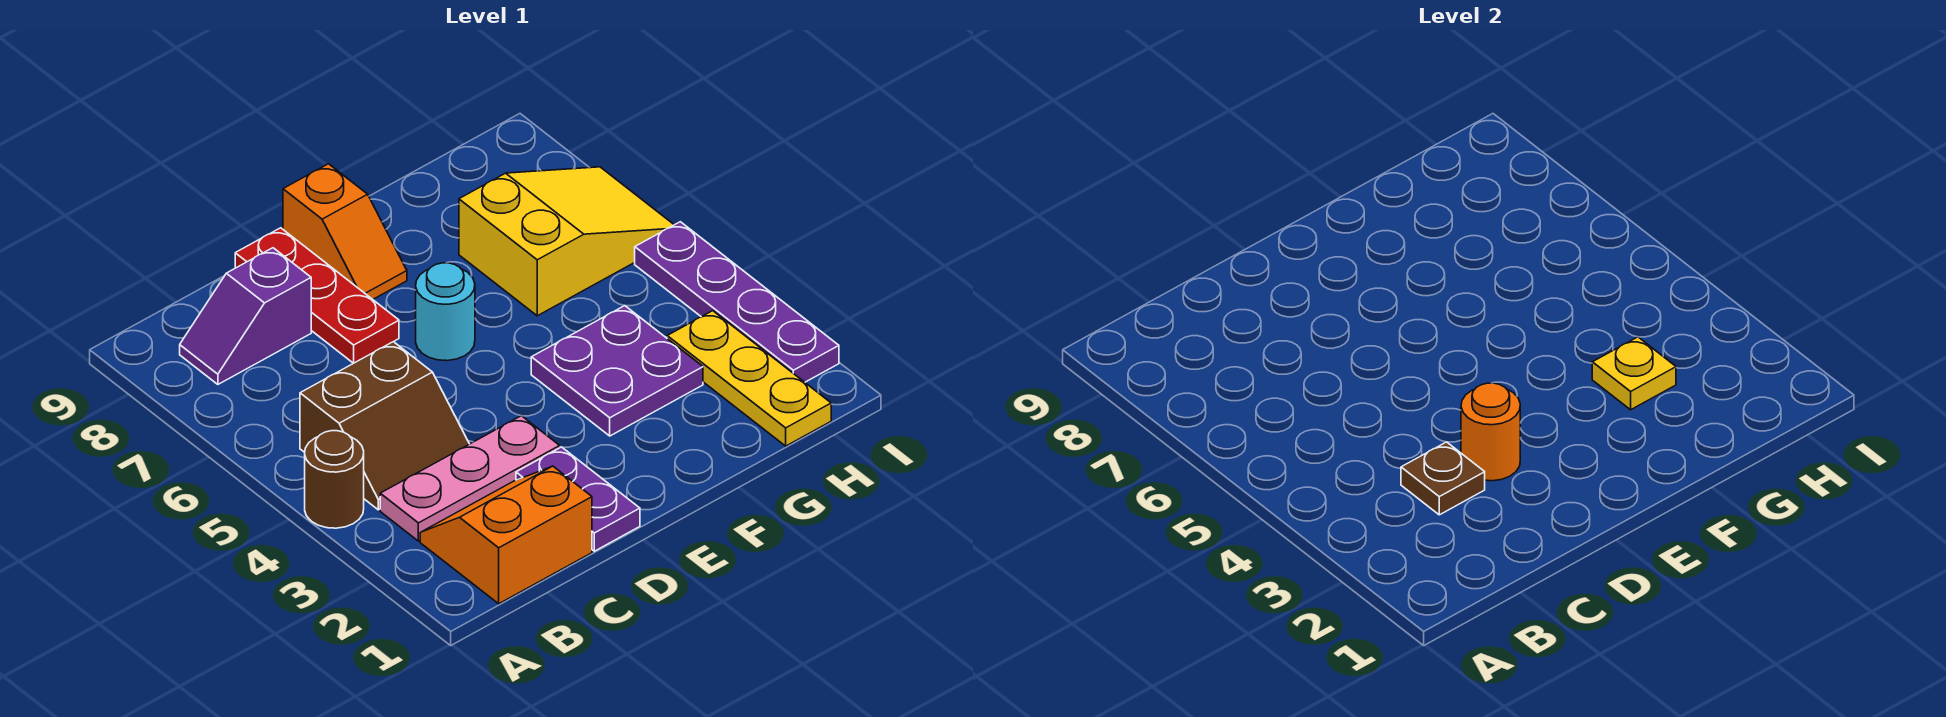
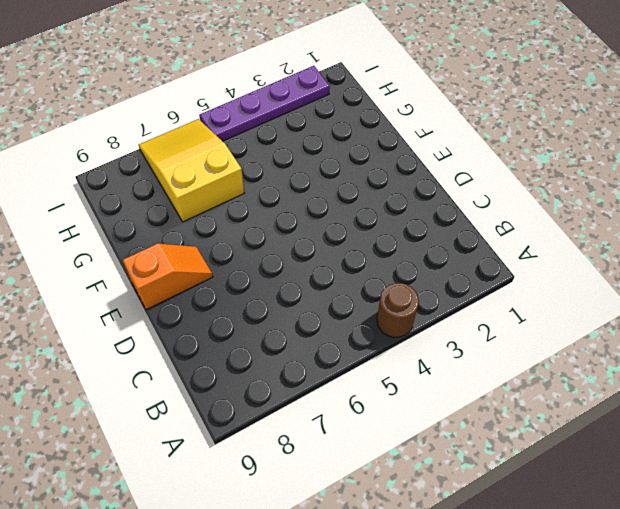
none -> orange 2x2 slope [420,466,592,604]
none -> pink 1x3 plate [380,416,560,541]
none -> brown 2x2 slope [300,342,469,510]

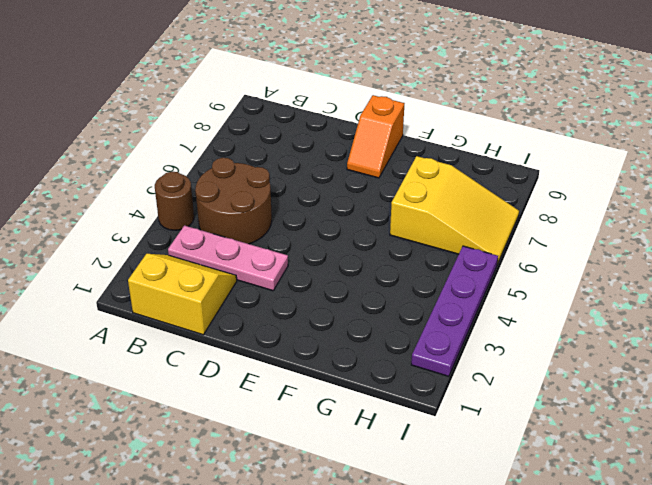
yellow 2x2 slope [128,254,237,335] -> orange 2x2 slope [420,466,592,604]
brown 2x2 round brick [195,158,272,244] -> brown 2x2 slope [300,342,469,510]
none -> purple 1x2 slope [180,248,311,384]
none -> purple 1x2 plate [516,447,640,551]
none -> red 1x3 plate [235,228,399,363]

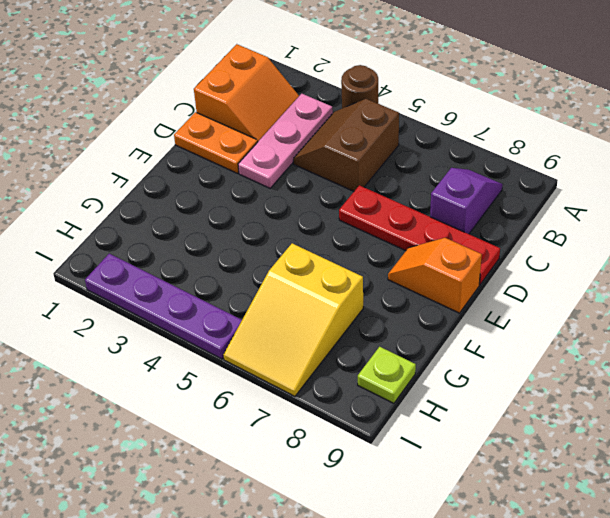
orange 1x2 plate [174,112,258,173] -> purple 1x2 plate [516,447,640,551]
red 1x4 plate [339,185,500,285] -> red 1x3 plate [235,228,399,363]
lime 1x1 plate [358,347,416,403] -> none
none -> cyan 1x1 round brick [416,263,475,361]
none -> purple 2x2 plate [531,306,703,436]
none -> yellow 1x3 plate [667,311,831,446]

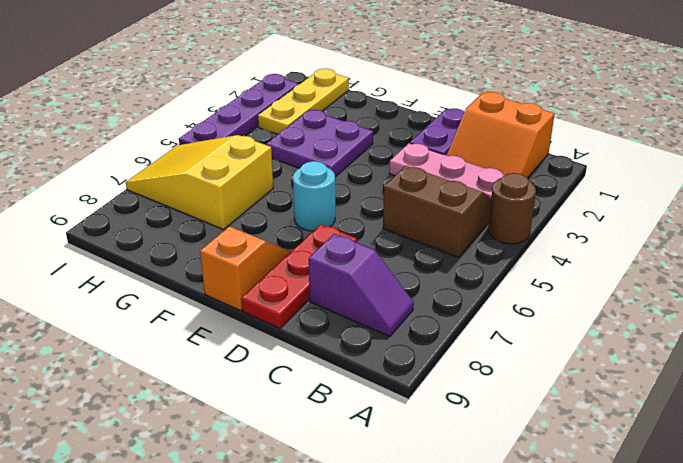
none -> brown 1x1 plate [1401,442,1485,515]
none -> orange 1x1 round brick [1461,383,1520,481]
none -> yellow 1x1 plate [1592,337,1676,410]

